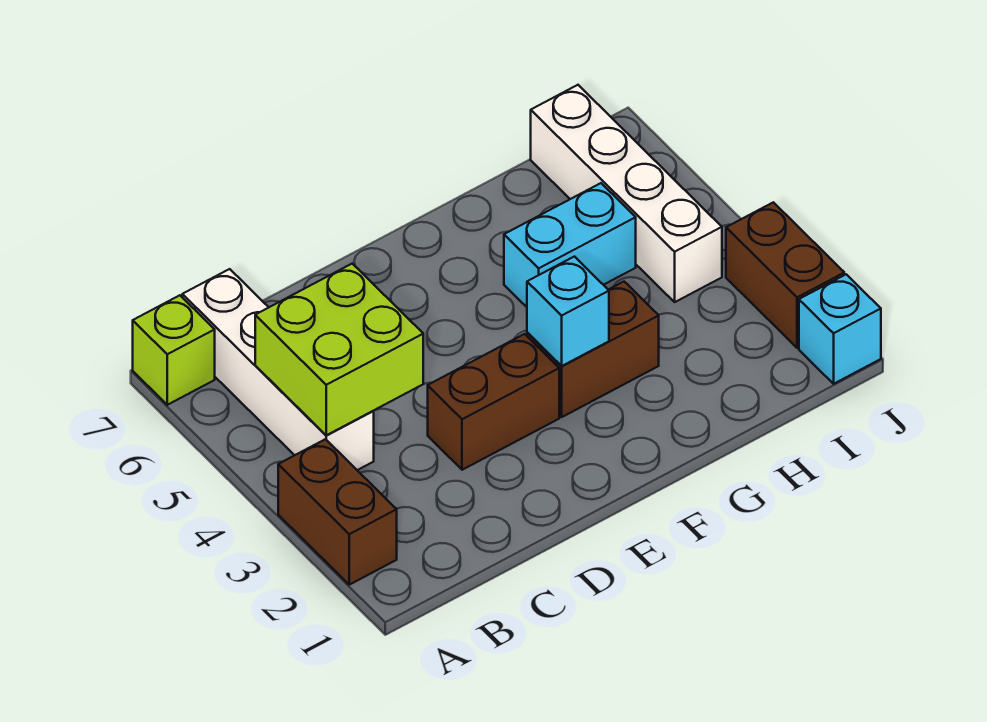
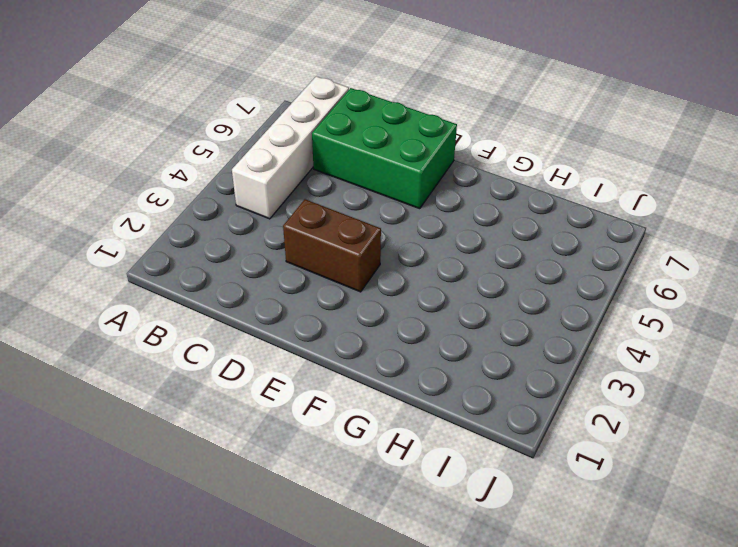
green 2x3 brick [312,88,457,209] -> none
none -> brown 1x2 brick [278,439,397,585]
none -> lime 1x1 brick [133,295,215,405]

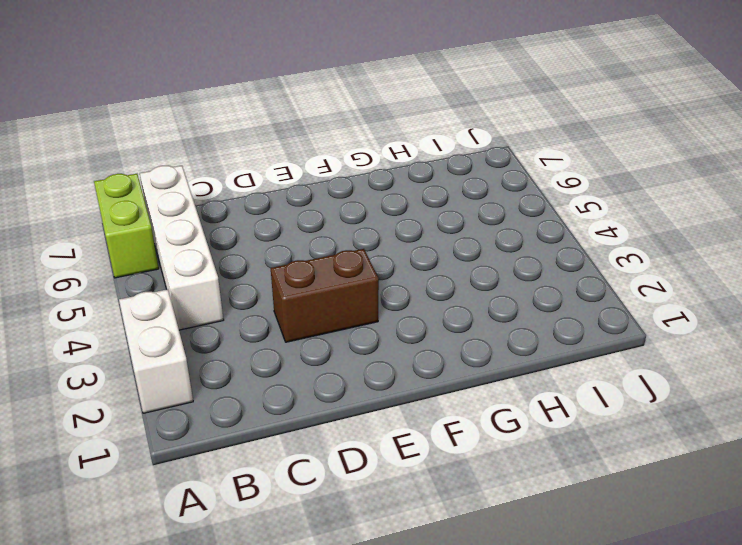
white 1x2 brick [119,289,193,413] -> brown 1x2 brick [278,439,397,585]
lime 1x2 brick [94,174,159,278] -> lime 1x1 brick [133,295,215,405]
none -> brown 1x2 brick [527,282,659,417]
none -> cyan 1x2 brick [504,183,636,307]

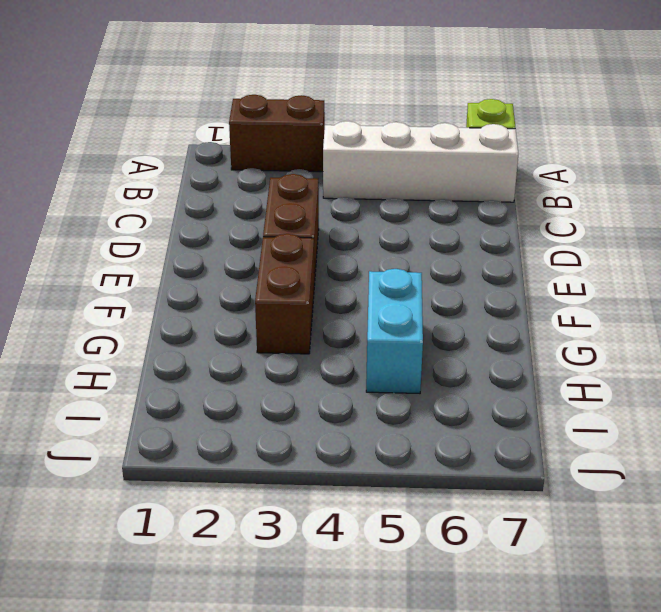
none -> white 1x4 brick [531,85,722,302]
none -> cyan 1x1 brick [799,274,881,384]

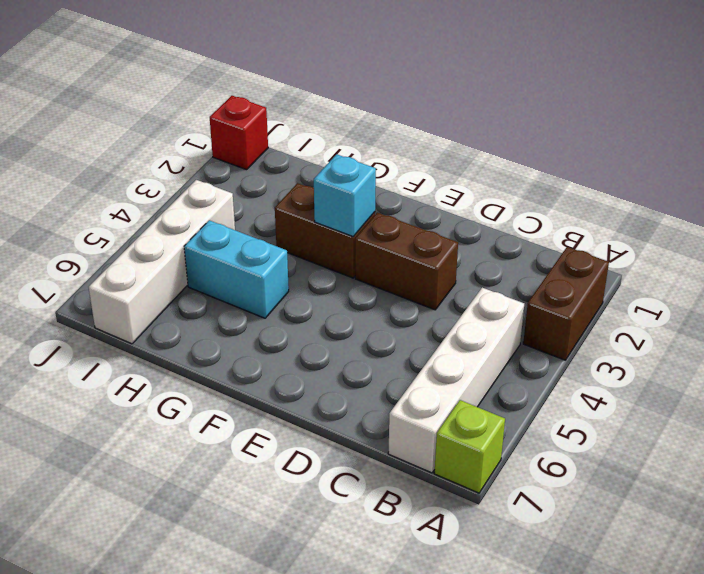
red 1x1 brick [210,96,268,170] -> cyan 1x1 brick [799,274,881,384]
none -> brown 1x2 brick [726,202,844,348]
none -> lime 2x2 brick [255,264,423,435]

